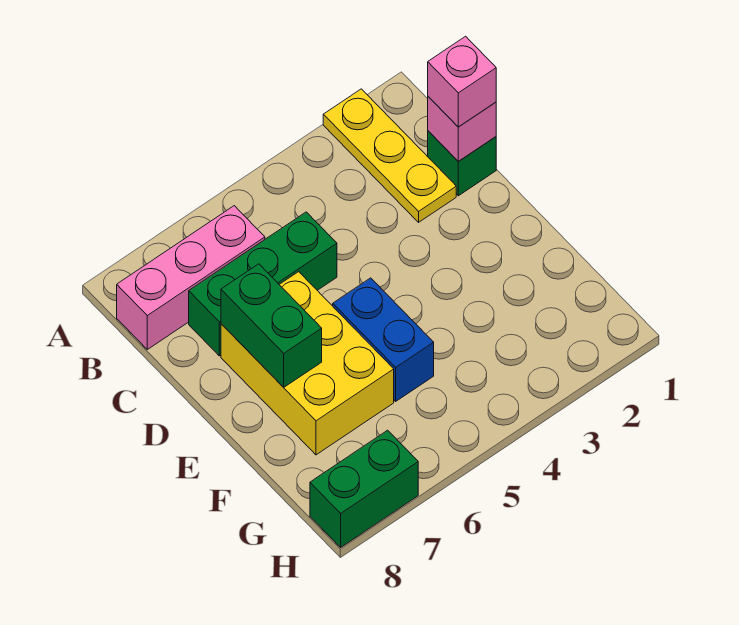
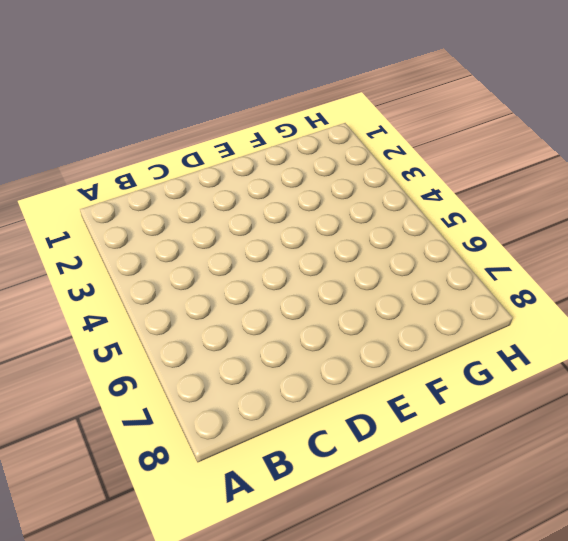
none -> yellow 1x3 plate [323,89,456,222]
none -> pink 1x3 brick [117,206,265,349]

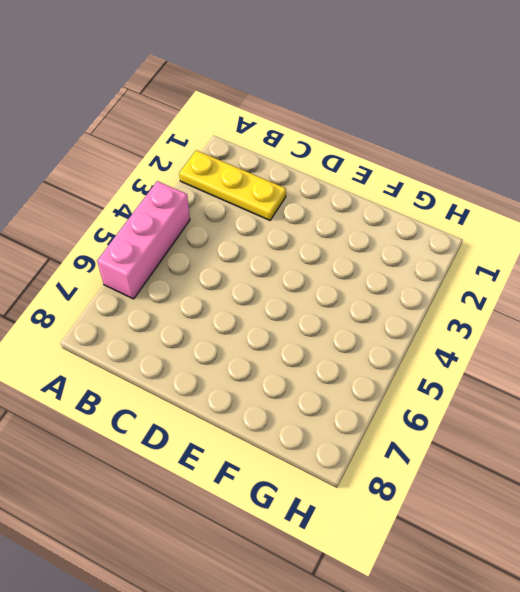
pink 1x3 brick [97,181,190,299] -> pink 1x3 brick moved to [117,206,265,349]
none -> green 1x1 brick [428,131,496,196]
none -> green 1x3 brick [189,212,337,356]

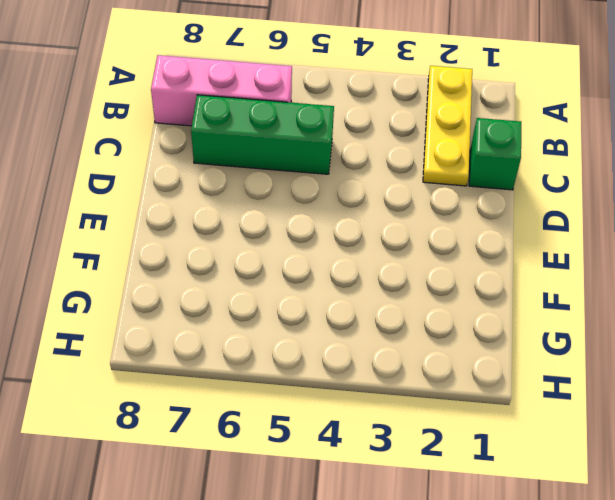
none -> yellow 2x3 brick [221,272,394,455]
none -> blue 1x2 brick [333,278,434,401]

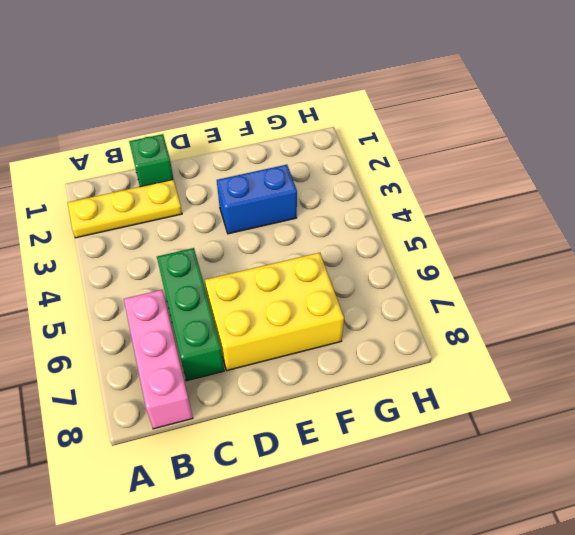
blue 1x2 brick [217,165,297,234] -> blue 1x2 brick moved to [333,278,434,401]
none -> green 1x2 brick [310,430,418,547]
none -> pink 1x1 brick [428,97,496,161]

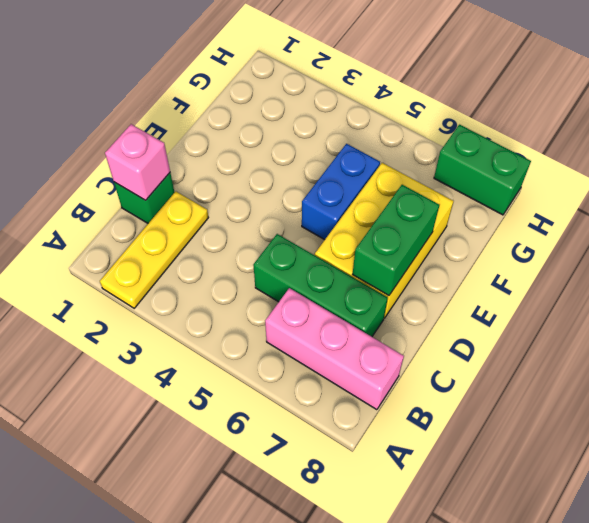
none -> pink 1x1 brick [428,36,496,127]

